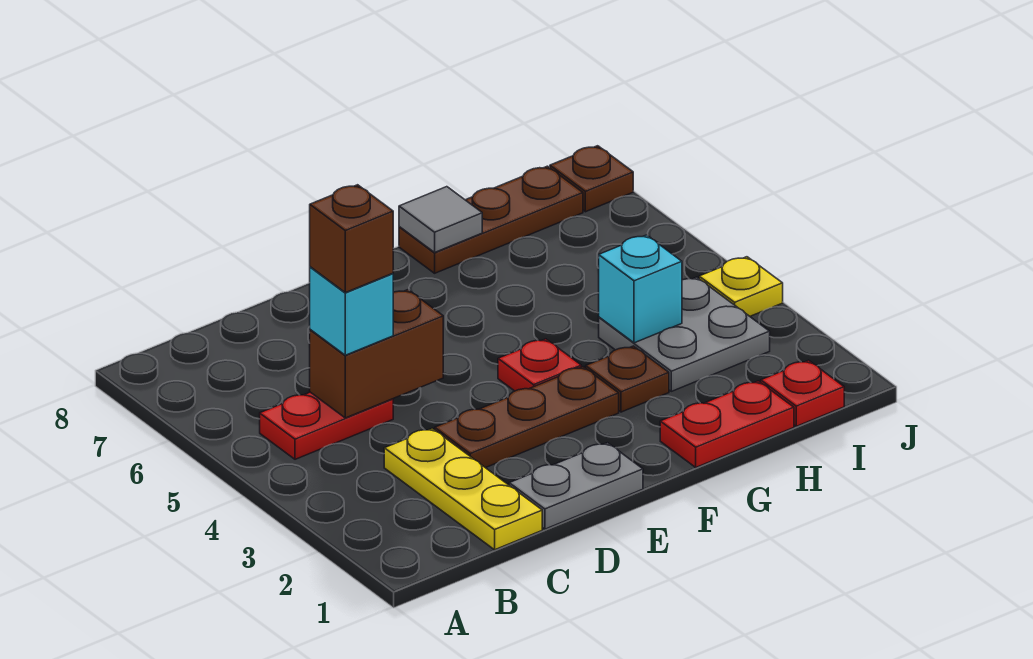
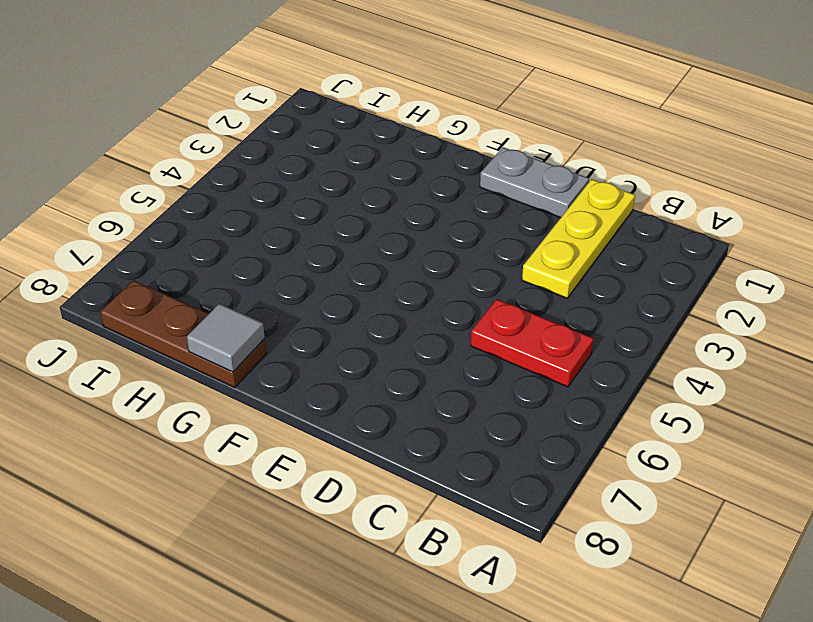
none -> brown 1x3 plate [435,367,619,468]
none -> red 1x1 plate [498,339,581,391]
none -> red 1x2 plate [660,381,794,467]

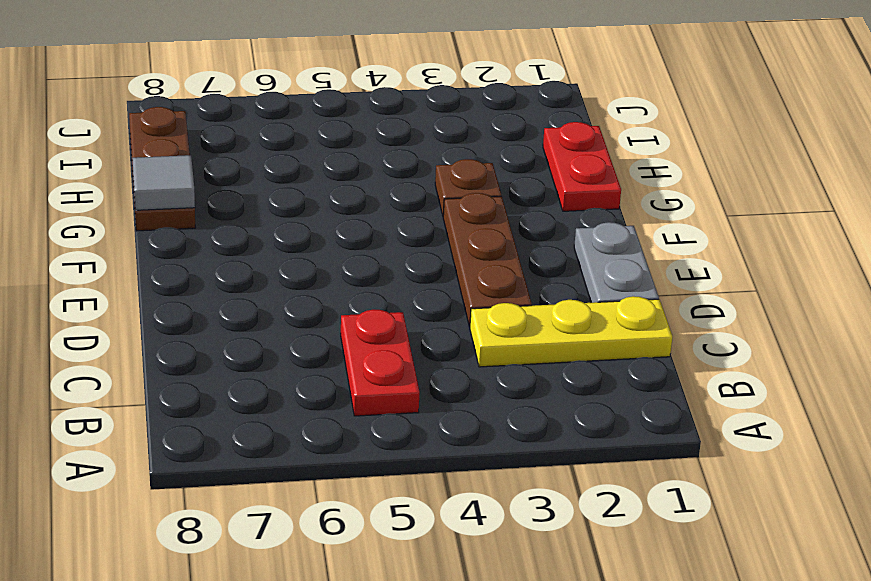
none -> red 1x1 plate [498,339,581,391]
none -> grey 2x2 plate [599,277,770,391]
none -> red 1x1 plate [761,360,844,426]

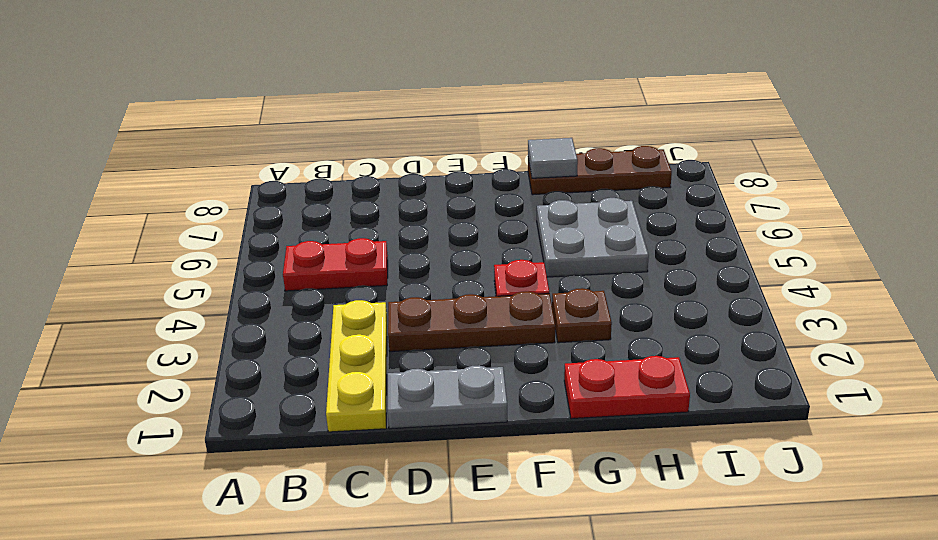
grey 2x2 plate [537,198,649,277] -> grey 2x2 plate moved to [599,277,770,391]
none -> red 1x1 plate [761,360,844,426]
none -> yellow 1x1 plate [699,257,783,316]
none -> brown 1x1 plate [550,146,633,212]

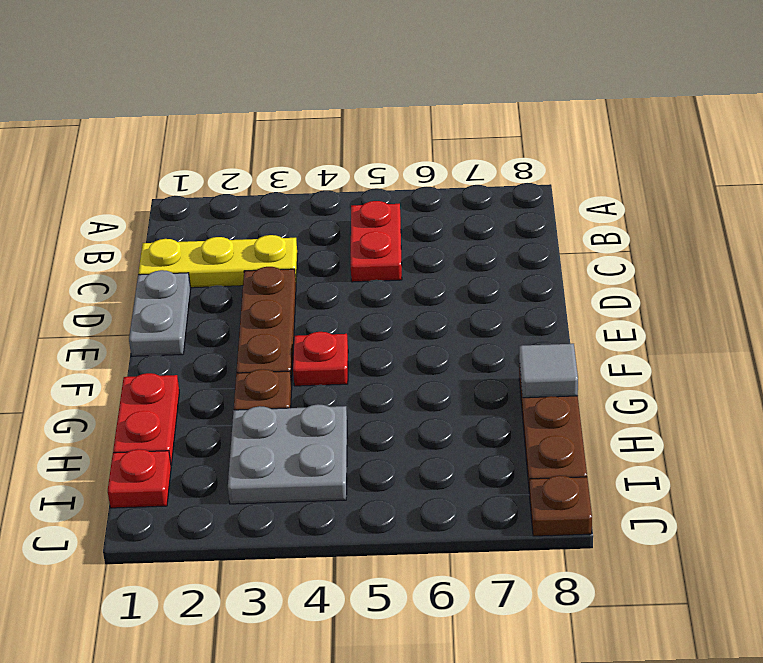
none -> yellow 1x1 plate [699,257,783,316]
none -> brown 1x2 brick [310,290,443,418]
none -> cyan 1x1 brick [599,235,682,343]

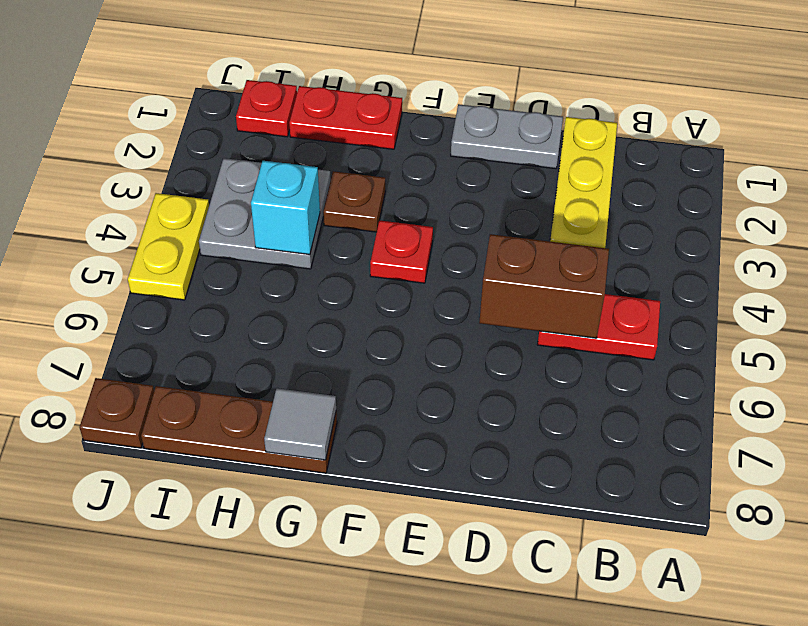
yellow 1x2 plate [128,193,209,300] -> yellow 1x1 plate [699,257,783,316]
none -> brown 1x3 plate [435,367,619,468]
none -> cyan 1x1 brick [310,267,393,355]
none -> brown 1x1 brick [310,185,393,293]

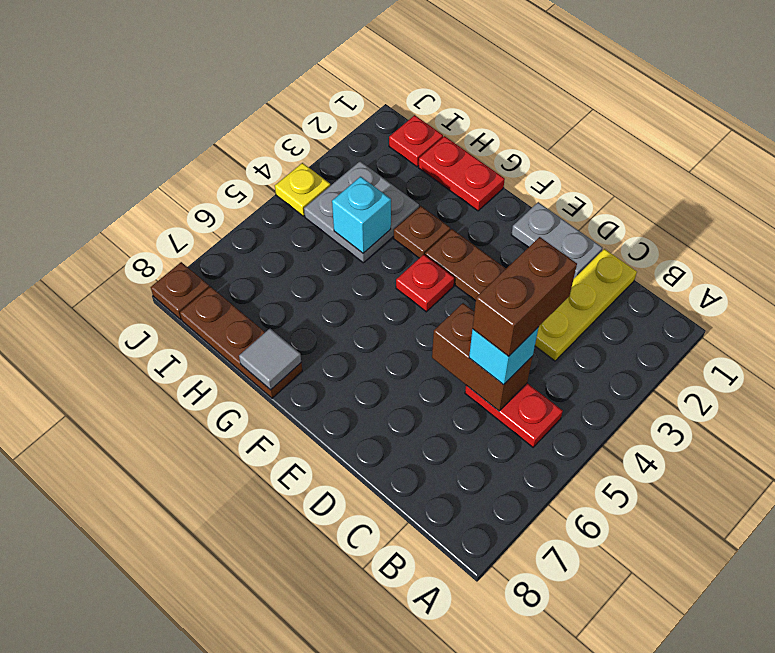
brown 1x2 brick [473,237,577,356] -> brown 1x1 brick [310,185,393,293]

